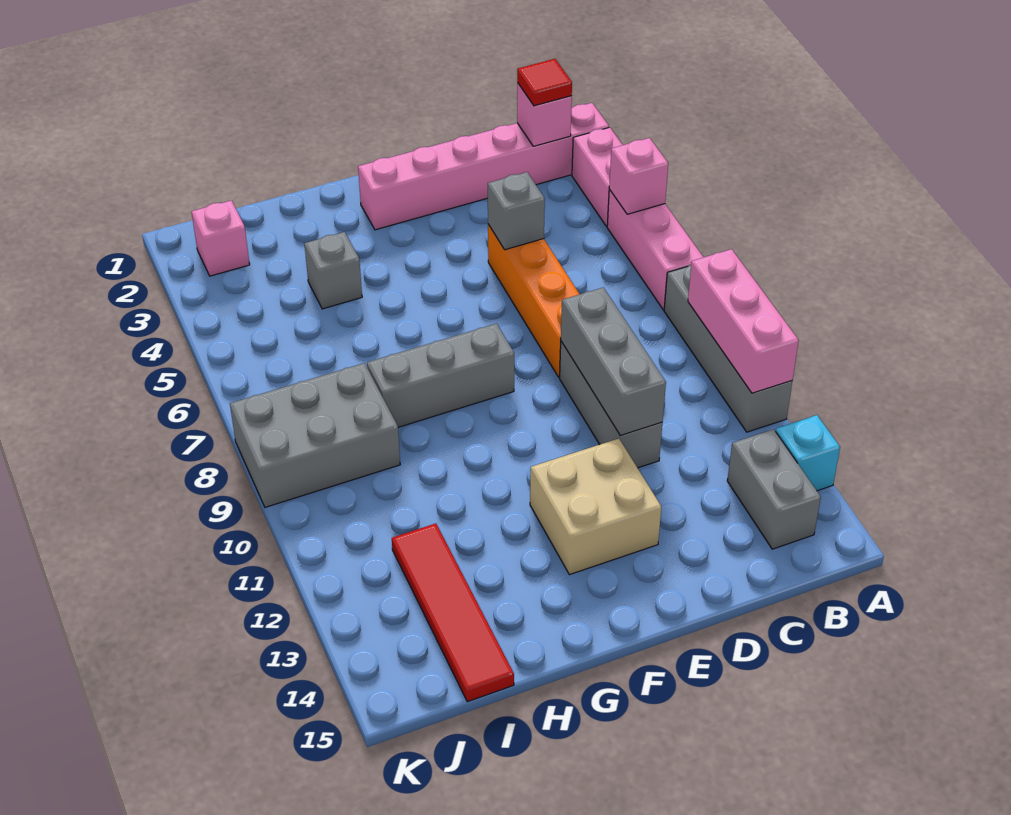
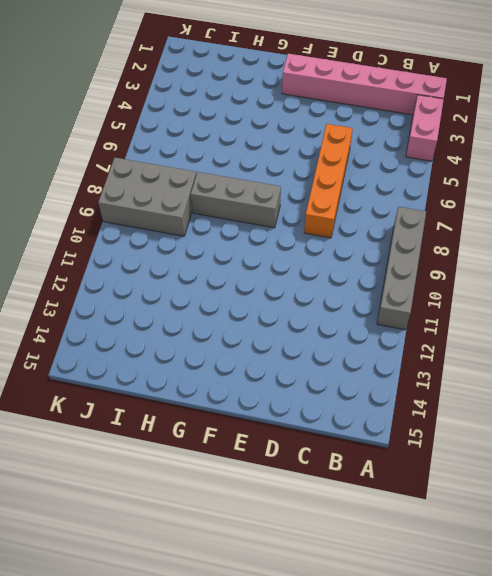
none -> pink 1x3 brick [607,189,704,310]
none -> cyan 1x1 brick [776,415,840,491]
none -> grey 1x2 brick [727,429,821,549]

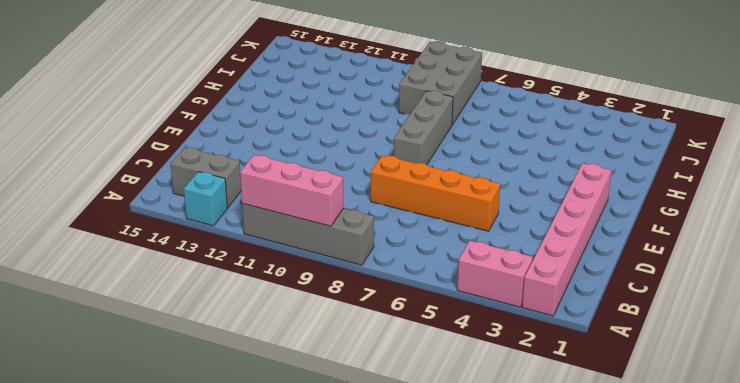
none -> pink 1x3 brick [607,189,704,310]
none -> grey 1x3 brick [560,342,662,468]
none -> tan 2x2 brick [530,439,661,575]

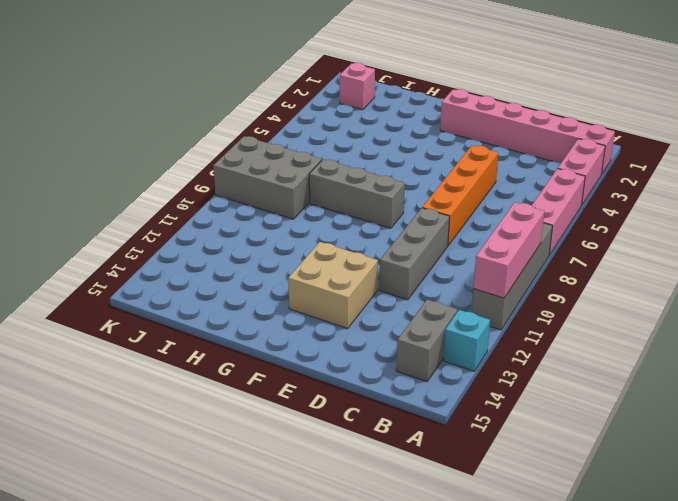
none -> grey 1x1 brick [304,232,362,309]
none -> red 1x4 tile [392,524,514,702]
none -> pink 1x1 brick [609,138,668,214]

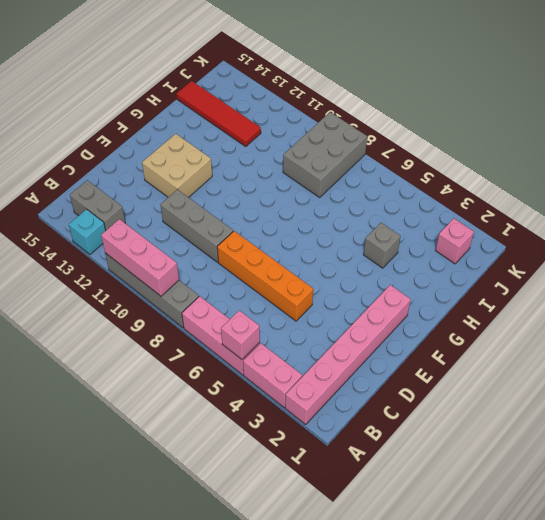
none -> grey 1x3 brick [367,324,514,427]
none -> pink 1x1 brick [517,83,572,146]
none -> grey 1x1 brick [488,172,545,250]

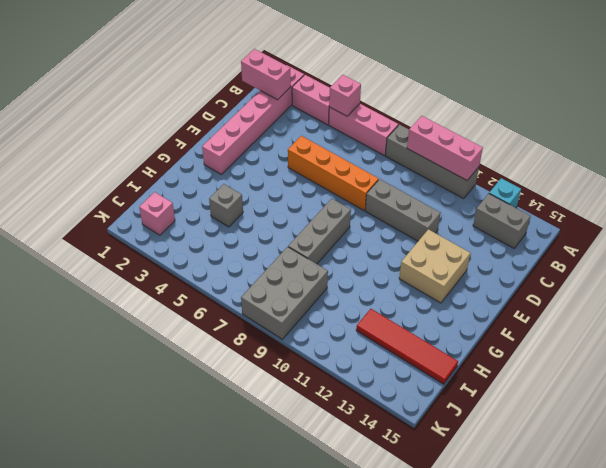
pink 1x2 brick [241,49,291,100] -> pink 1x1 brick [517,83,572,146]
none -> grey 1x1 brick [488,172,545,250]
none -> grey 1x3 brick [561,287,666,435]
none -> red 1x1 tile [517,59,572,106]

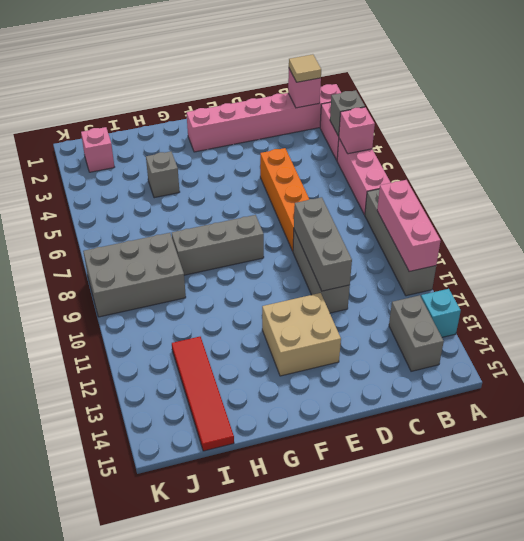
grey 1x1 brick [330,90,365,136] -> grey 1x1 brick moved to [488,172,545,250]
tan 1x1 tile [289,54,321,82] -> red 1x1 tile [517,59,572,106]

